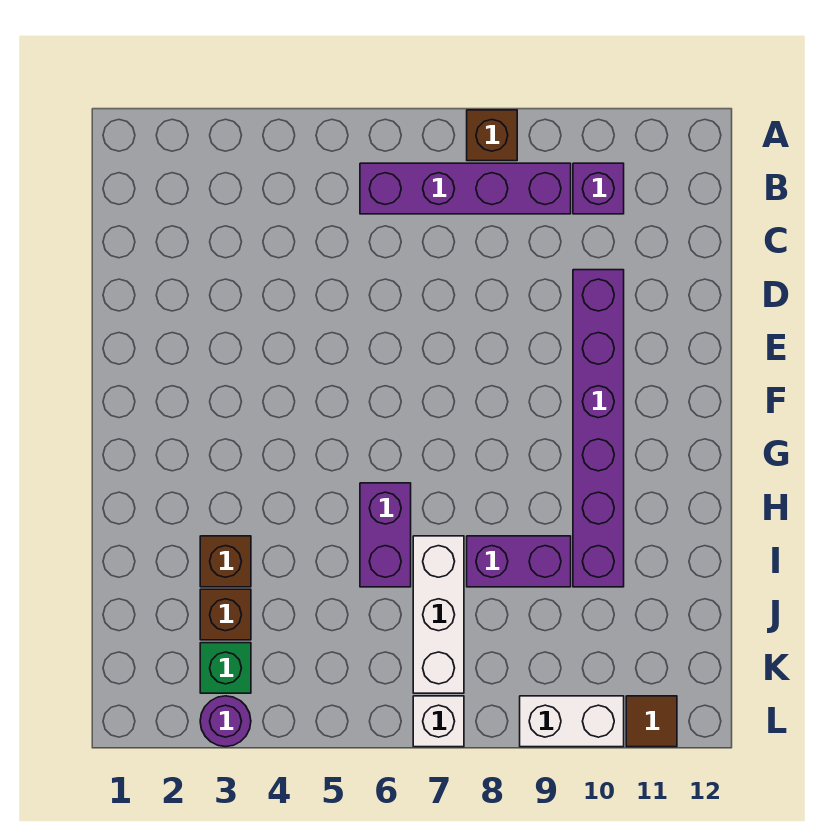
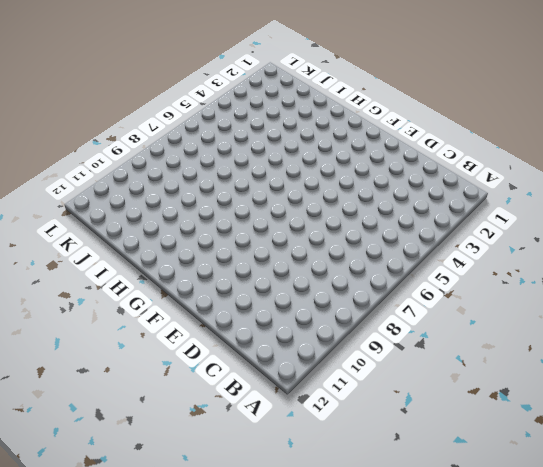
none -> brown 1x1 brick [467,110,517,161]
none -> purple 1x4 brick [360,163,571,214]
none -> purple 1x1 brick [573,163,624,214]

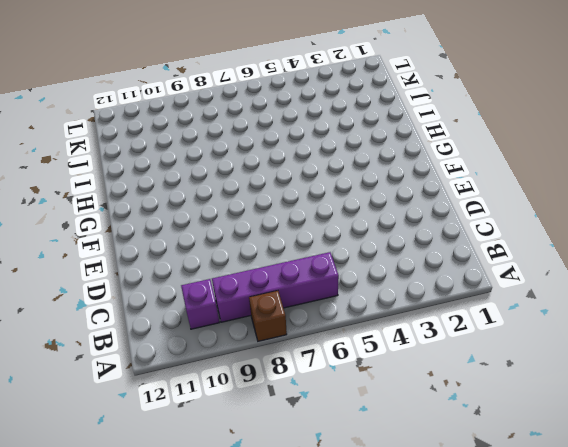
none -> purple 1x6 brick [573,270,624,587]
none -> purple 1x2 brick [360,483,411,587]
none -> brown 1x1 brick [200,536,251,587]

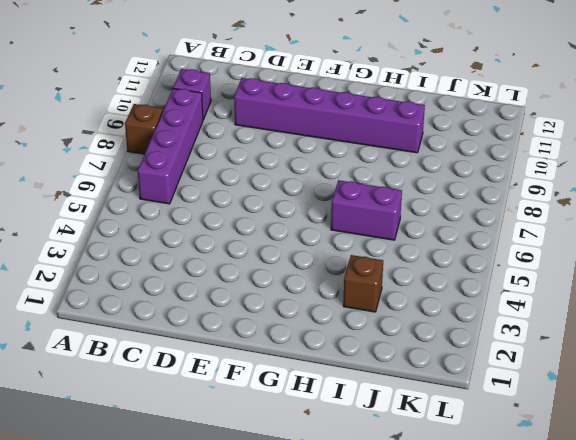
none -> white 1x3 brick [413,536,464,693]
none -> purple 1x2 brick [467,536,571,587]
none -> brown 1x1 brick [200,589,251,640]

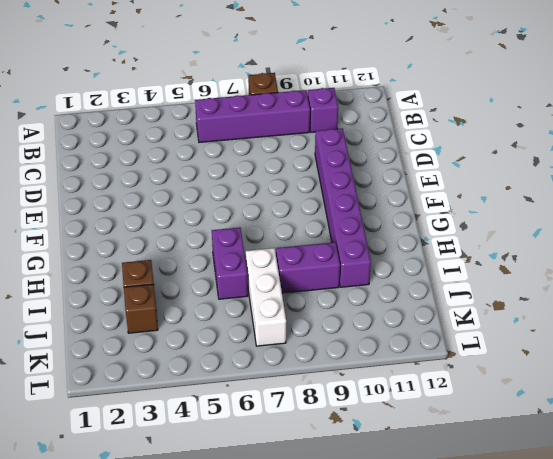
none -> green 1x1 brick [200,643,251,693]
none -> purple 1x1 round brick [200,696,251,747]
none -> white 1x1 brick [413,696,464,747]

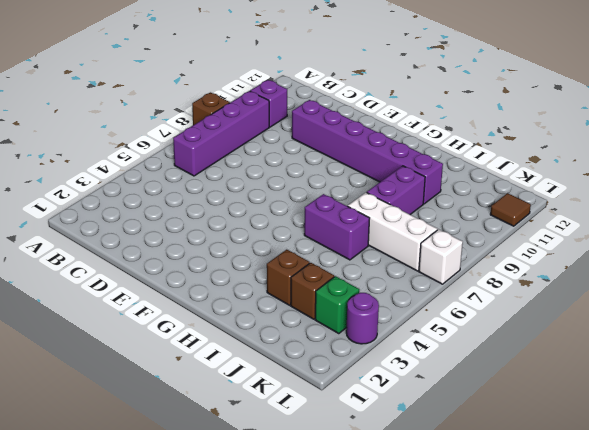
none -> white 1x2 brick [520,696,624,747]

